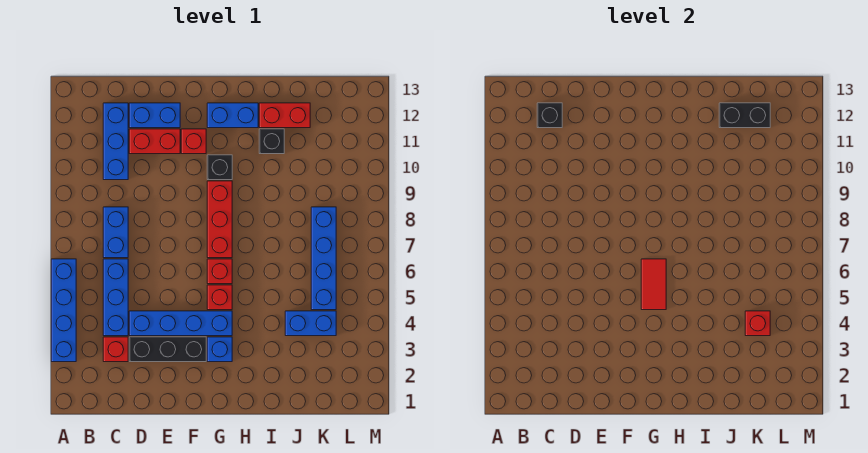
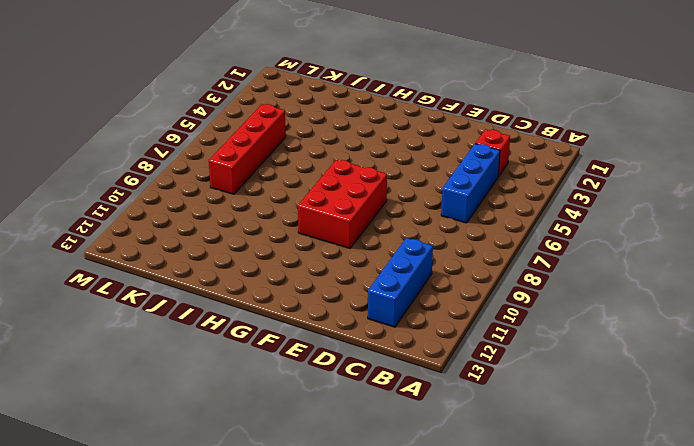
red 2x3 brick [298,160,387,248] -> red 1x3 brick [207,181,232,258]
red 1x4 brick [209,104,286,194] -> blue 1x4 brick [311,207,336,310]
none -> blue 1x4 brick [51,259,76,362]
none -> blue 1x2 brick [103,207,128,258]
none -> black 1x3 brick [129,337,206,362]

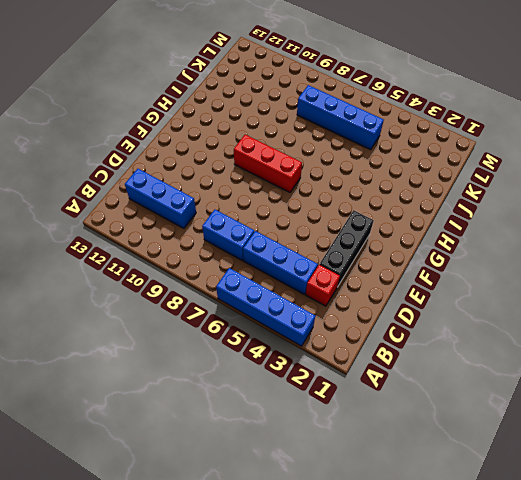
none -> blue 1x4 brick [129,311,232,336]
none -> red 1x2 brick [129,129,180,154]
none -> blue 1x2 brick [129,103,180,128]

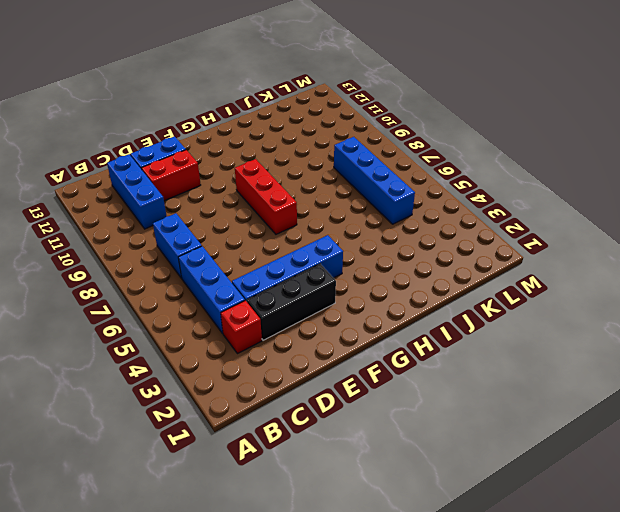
none -> blue 1x4 brick [51,259,76,362]
none -> red 1x1 brick [181,129,206,154]
none -> blue 1x1 brick [207,337,232,362]

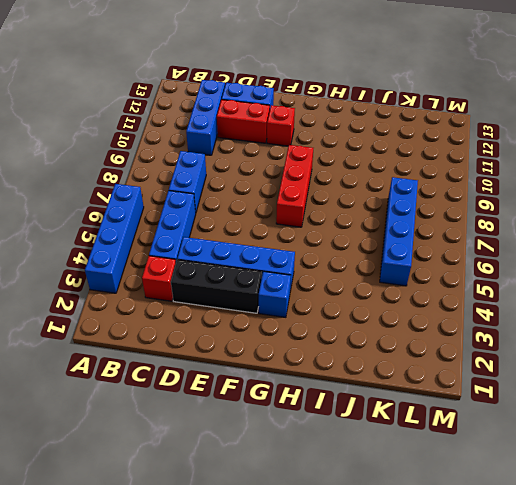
none -> red 1x1 brick [207,285,232,310]
none -> red 1x1 brick [207,259,232,284]
none -> black 1x1 brick [207,155,232,180]

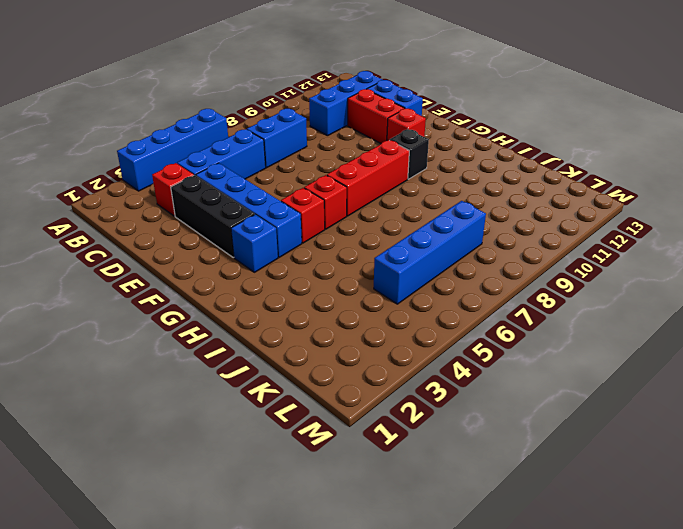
none -> blue 1x2 brick [207,103,258,128]
none -> black 1x1 brick [259,129,284,154]
none -> red 1x2 brick [259,103,310,128]

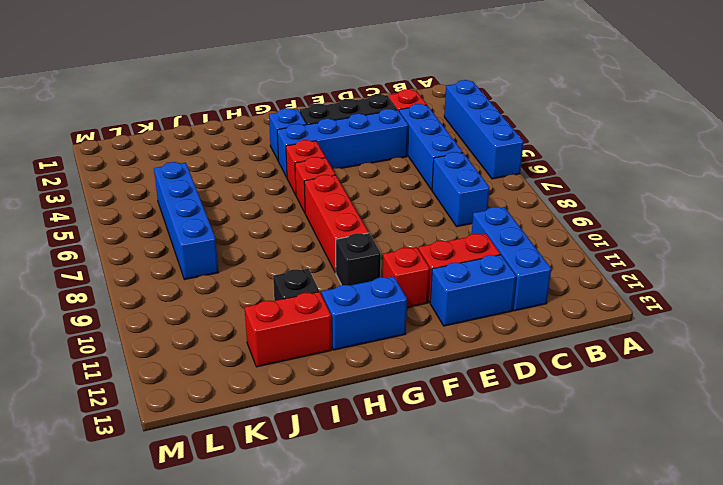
none -> blue 1x2 brick [285,311,336,336]
none -> black 1x1 brick [537,103,562,128]
none -> red 1x2 tile [641,259,666,310]

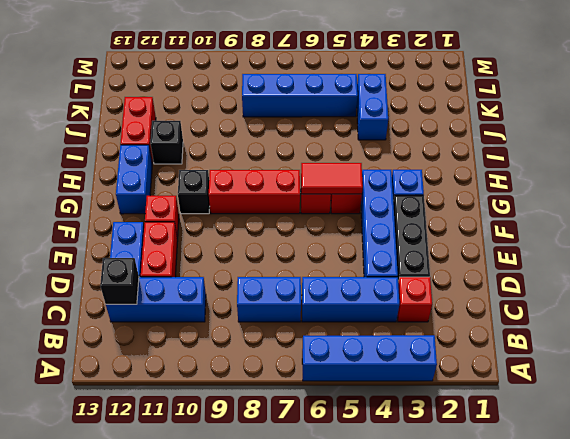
none -> black 1x2 brick [719,103,770,128]
none -> red 1x1 brick [745,311,770,336]

